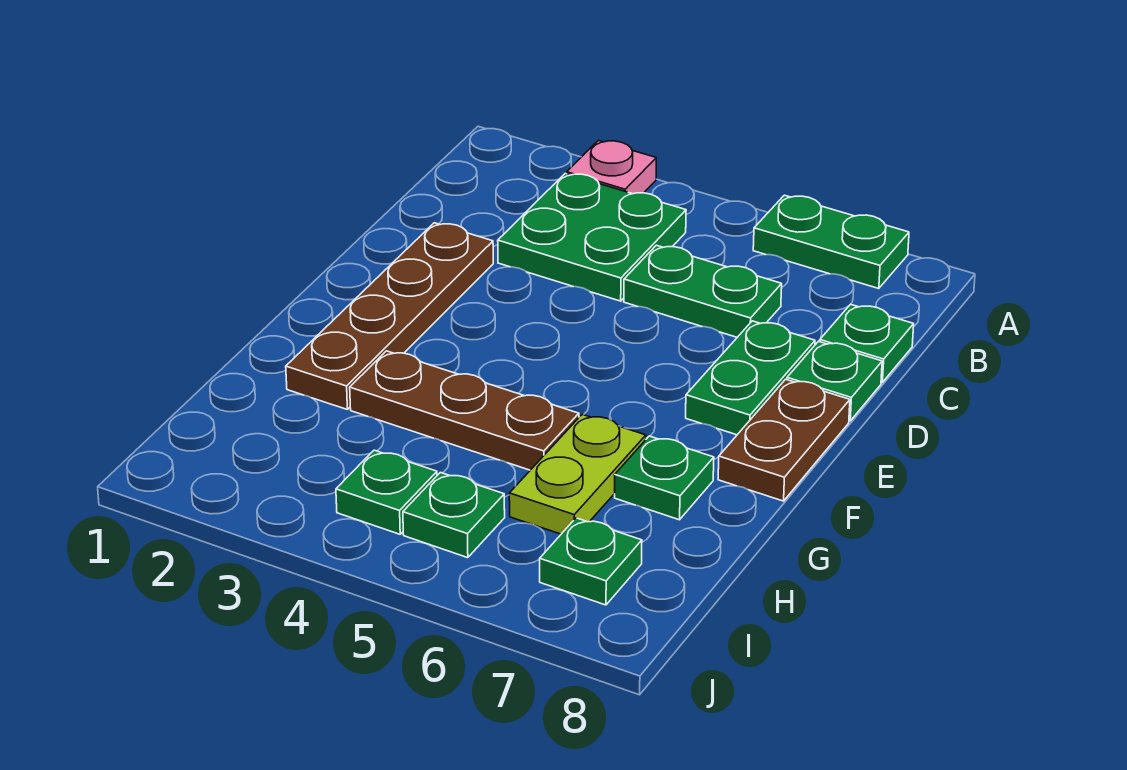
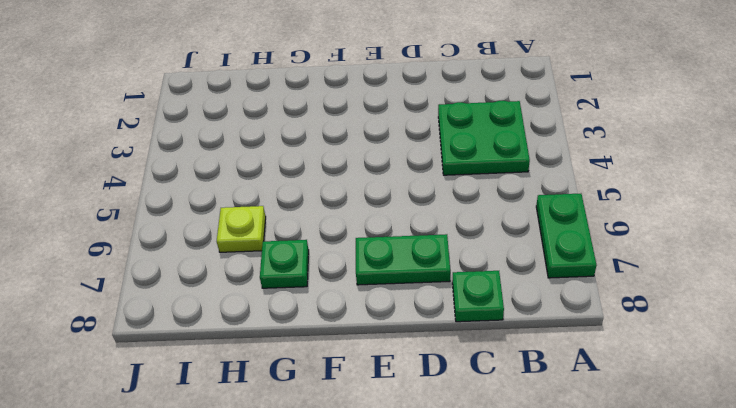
lime 1x1 plate [217,206,266,252] -> lime 1x2 plate [509,414,646,534]
none -> pink 1x1 plate [567,141,656,194]
none -> green 1x2 plate [624,245,782,337]
none -> brown 1x4 plate [286,223,493,409]

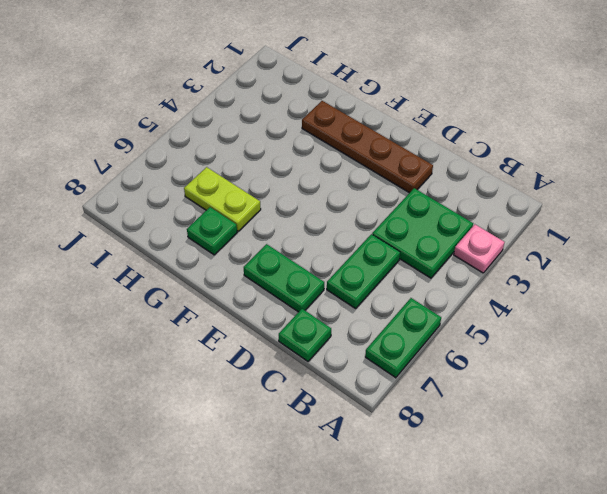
none -> green 1x1 plate [787,341,882,421]
none -> brown 1x2 plate [718,379,850,501]
none -> brown 1x3 plate [350,351,579,470]

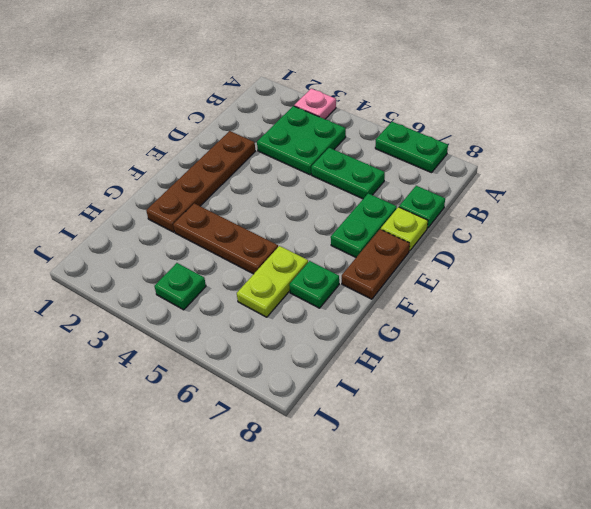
lime 1x1 plate [381,207,428,251] -> green 1x1 plate [787,341,882,421]
none -> green 1x1 plate [403,472,505,558]
none -> green 1x1 plate [540,518,642,605]

